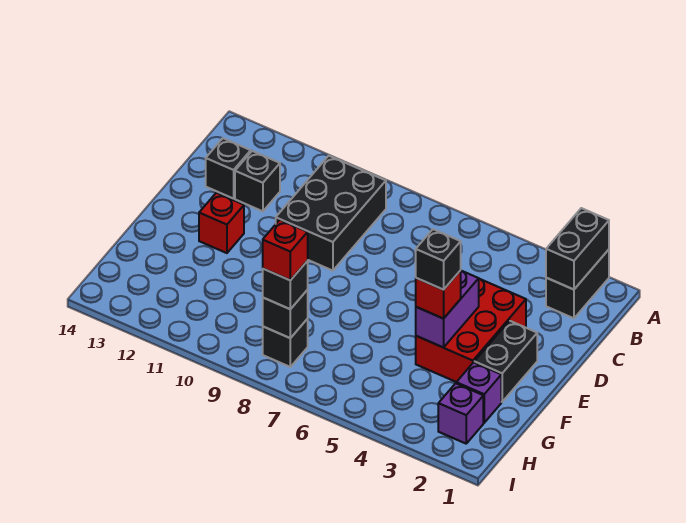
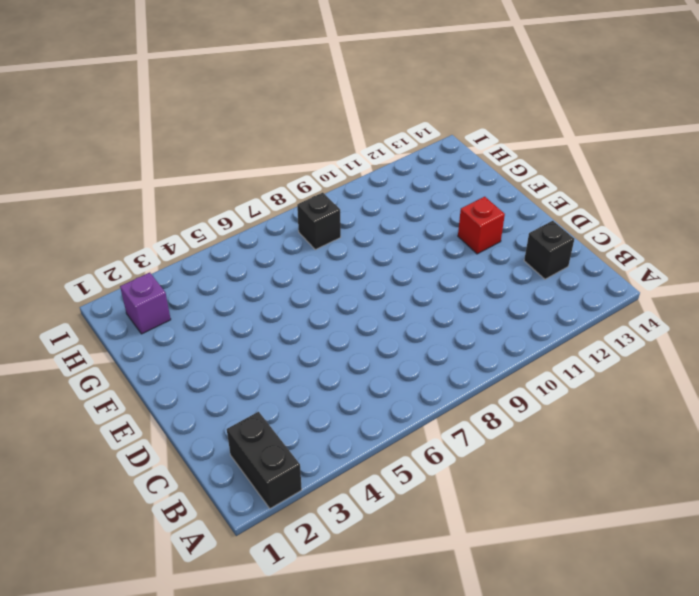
none -> black 2x3 brick [276,156,386,271]
none -> black 1x1 brick [235,151,280,211]
none -> red 2x3 brick [416,279,526,382]

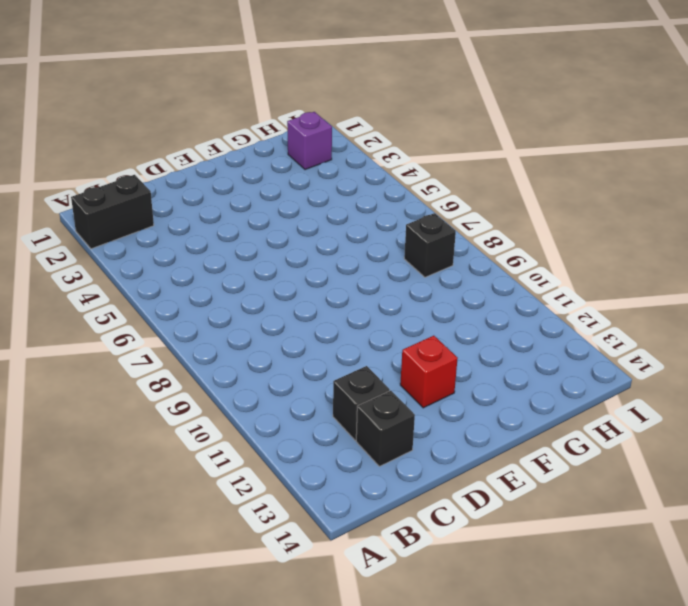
none -> black 2x3 brick [276,156,386,271]
none -> red 2x3 brick [416,279,526,382]
none -> black 1x2 brick [474,321,537,402]

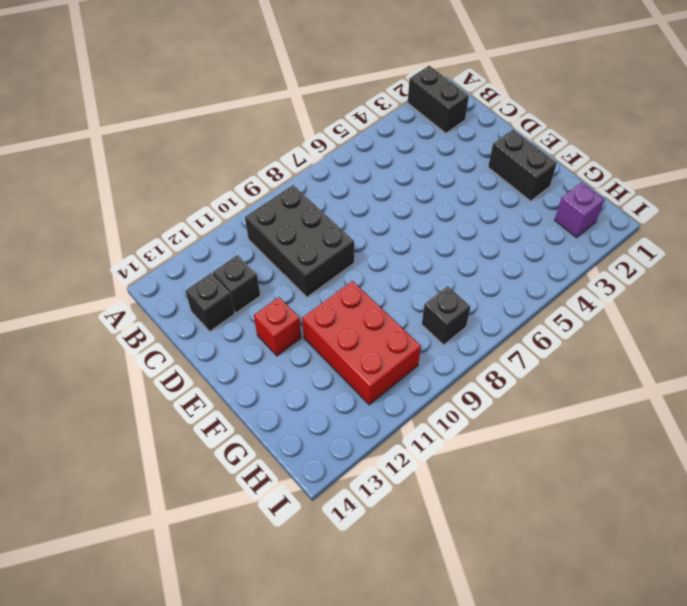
red 2x3 brick [302,281,421,405] -> red 2x3 brick moved to [416,279,526,382]
none -> purple 1x1 brick [456,362,501,423]
none -> black 1x2 brick [546,208,609,290]
none -> purple 1x2 brick [416,271,479,347]

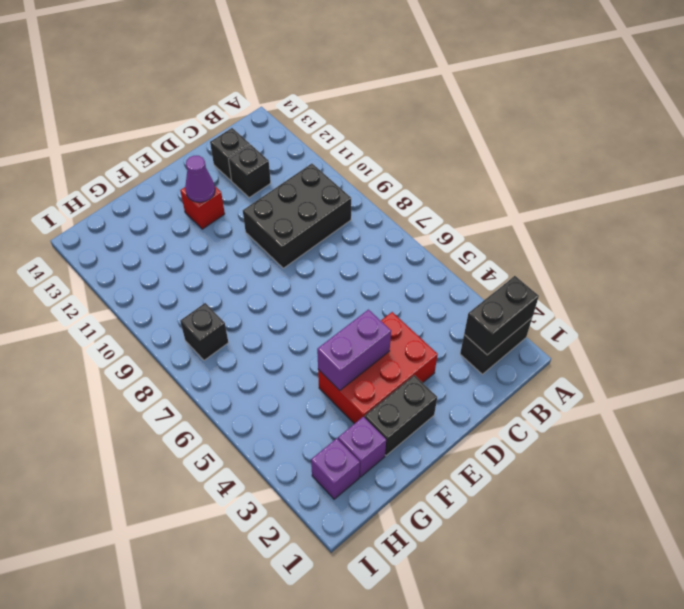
purple 1x1 cone [185,156,215,202] -> none
none -> black 1x1 brick [263,290,308,338]
none -> red 1x1 brick [416,270,461,319]
none -> black 1x1 brick [263,261,308,309]

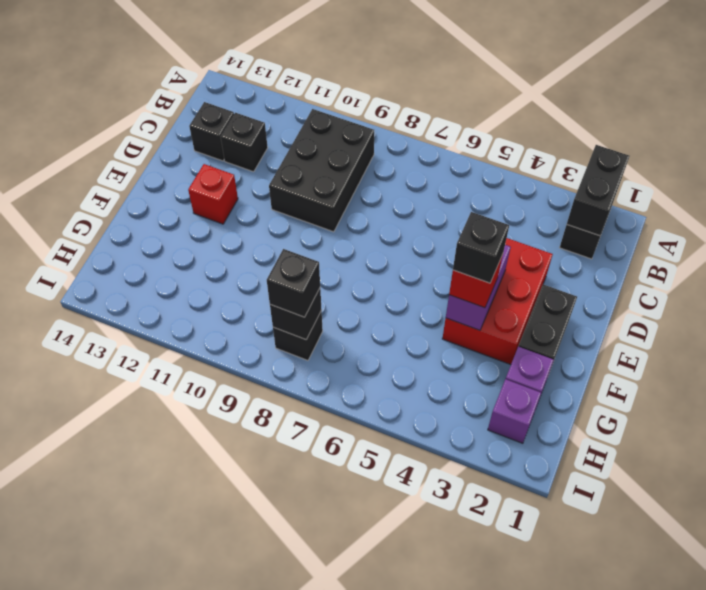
none -> red 1x1 brick [263,220,308,280]

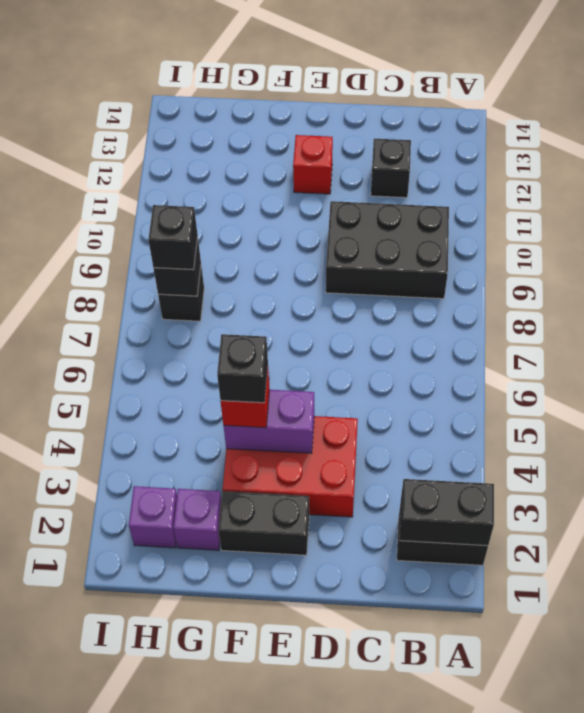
none -> black 1x1 brick [206,138,251,199]
none -> red 1x1 brick [263,220,308,280]

